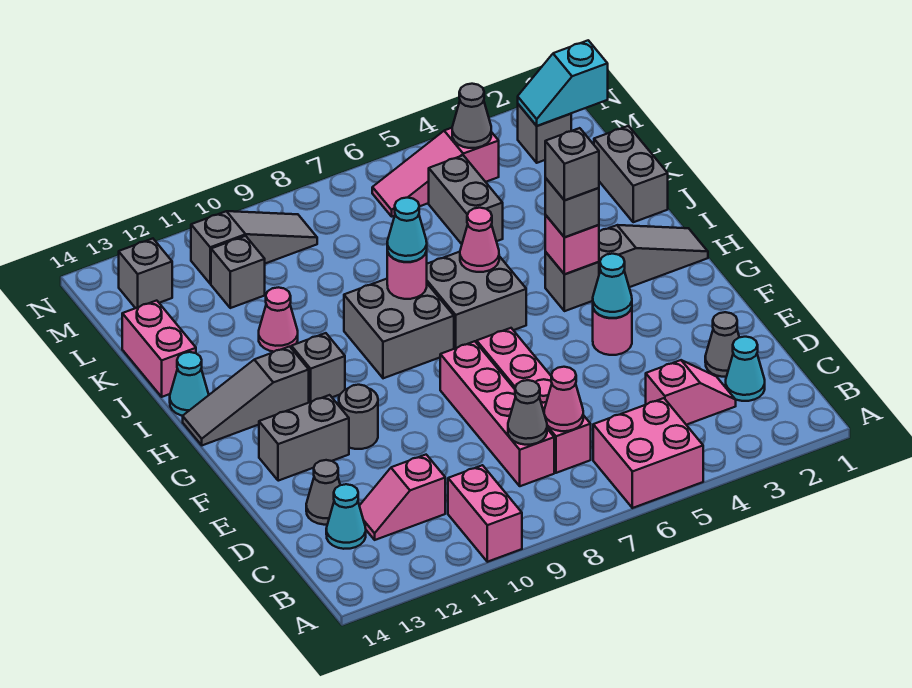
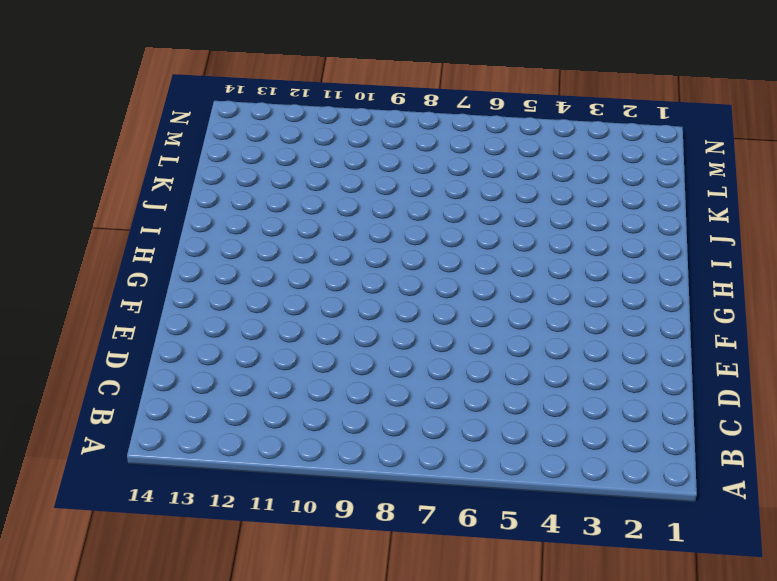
none -> pink 2x2 brick [593,398,703,508]
none -> pink 1x2 brick [448,465,522,562]
none -> cyan 1x1 cone [726,337,765,401]
none -> pink 1x2 slope [646,360,736,425]

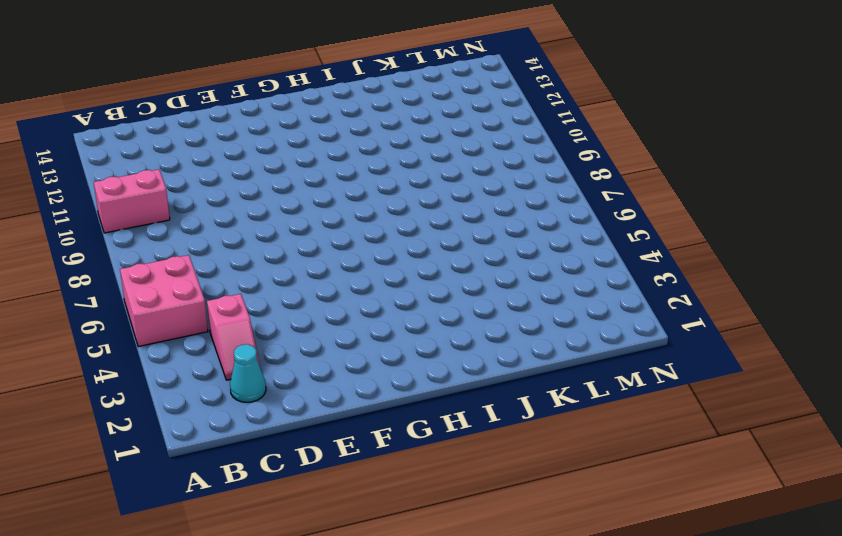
none -> pink 1x4 brick [477,328,591,473]
none -> pink 1x4 brick [440,341,554,486]
none -> pink 1x2 slope [359,455,445,540]
none -> cyan 1x1 cone [326,484,366,549]

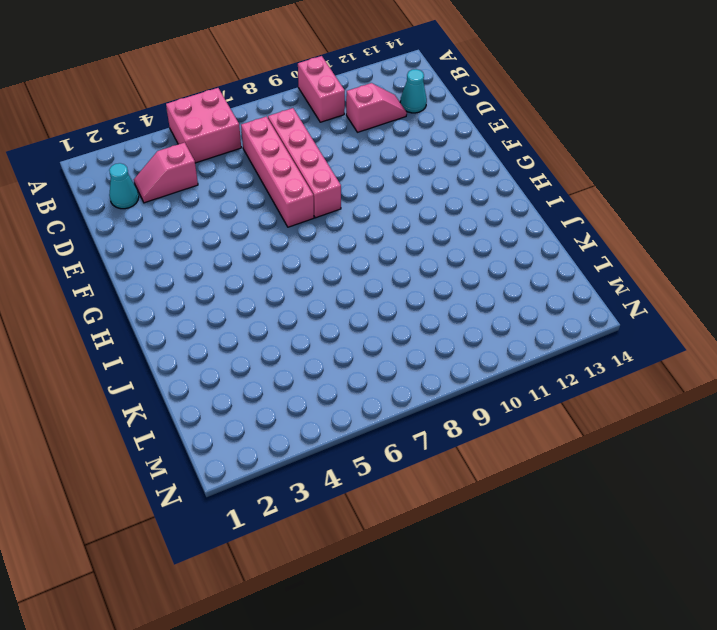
none -> grey 1x1 cone [705,312,739,377]
none -> grey 1x1 cone [306,460,340,525]
none -> pink 1x1 round brick [593,308,632,355]
none -> grey 1x1 round brick [339,385,378,449]

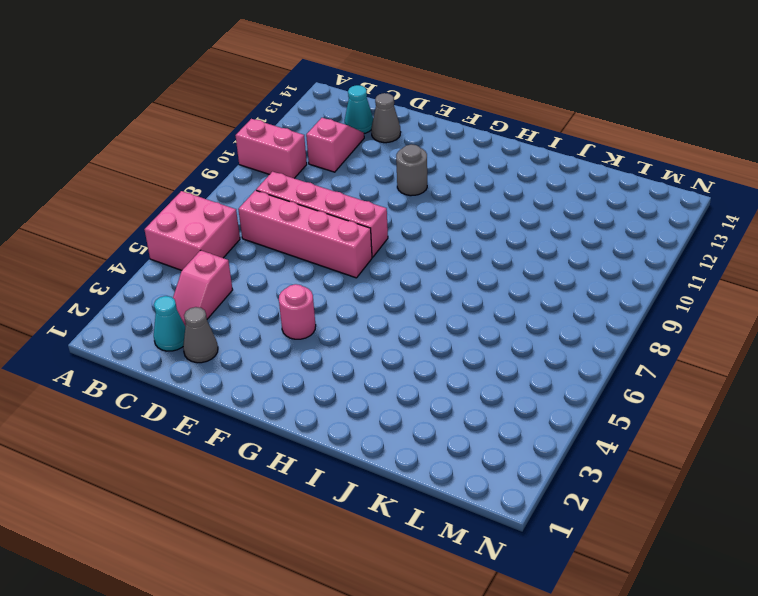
none -> grey 1x2 brick [259,395,349,481]
none -> grey 1x3 slope [599,225,708,287]
none -> grey 1x1 brick [545,252,599,311]
none -> grey 2x2 brick [427,252,526,349]

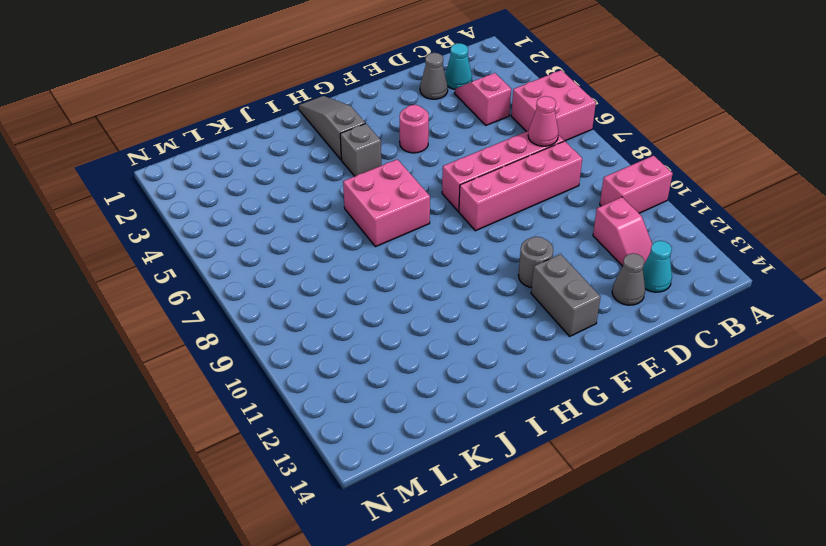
pink 2x2 brick [343,159,430,247] -> grey 2x2 brick [427,252,526,349]
none -> grey 2x2 brick [344,279,454,378]
none -> grey 1x1 brick [291,333,345,402]
none -> grey 1x3 slope [183,347,309,445]
none -> cyan 1x1 cone [170,352,209,416]

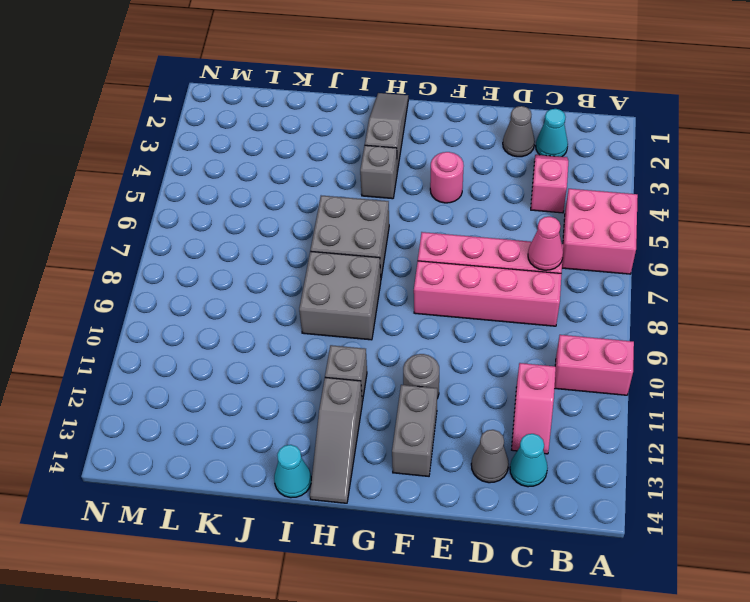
none -> grey 1x2 brick [594,126,668,222]
none -> pink 1x1 cone [259,287,298,352]
none -> pink 1x2 brick [122,301,196,397]
none -> grey 1x2 brick [429,155,503,244]

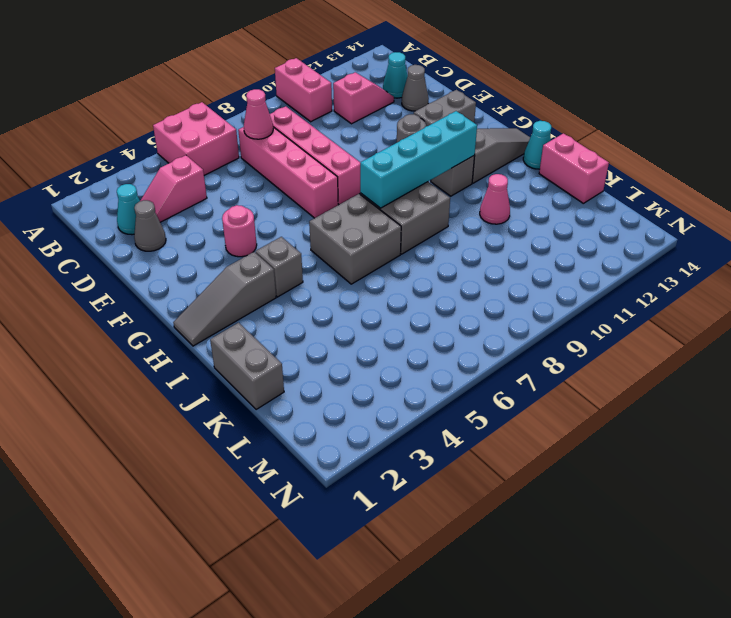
cyan 1x4 brick [360,111,477,208] -> none
none -> grey 1x2 brick [429,155,503,244]
none -> grey 1x1 brick [211,236,265,308]
none -> grey 1x1 brick [518,104,571,163]
none -> pink 1x3 slope [372,128,499,216]

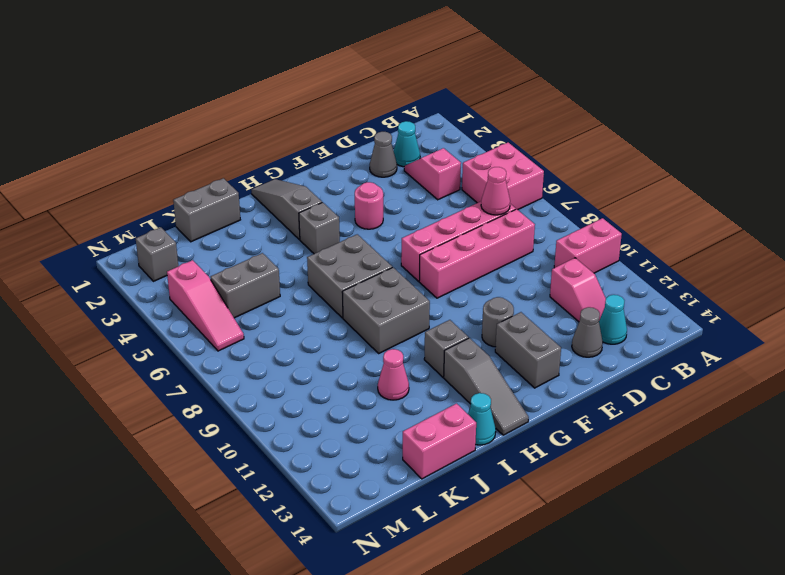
none -> grey 1x1 brick [211,236,265,308]
none -> grey 1x3 slope [191,211,317,284]
none -> grey 1x1 brick [119,239,172,308]
none -> grey 1x1 cone [508,380,547,445]

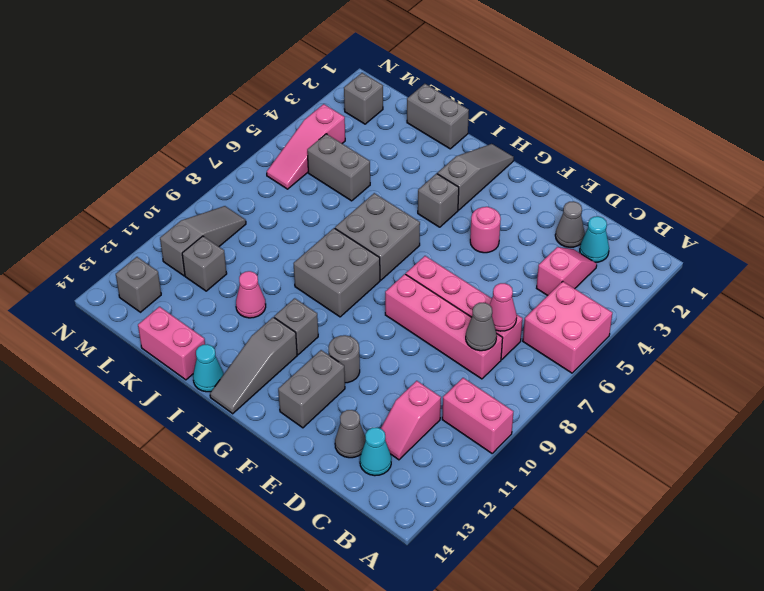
none -> cyan 1x1 cone [593,254,632,318]
none -> pink 1x1 brick [545,215,599,274]
none -> pink 1x1 cone [460,208,499,272]
none -> pink 1x1 round brick [387,249,427,299]

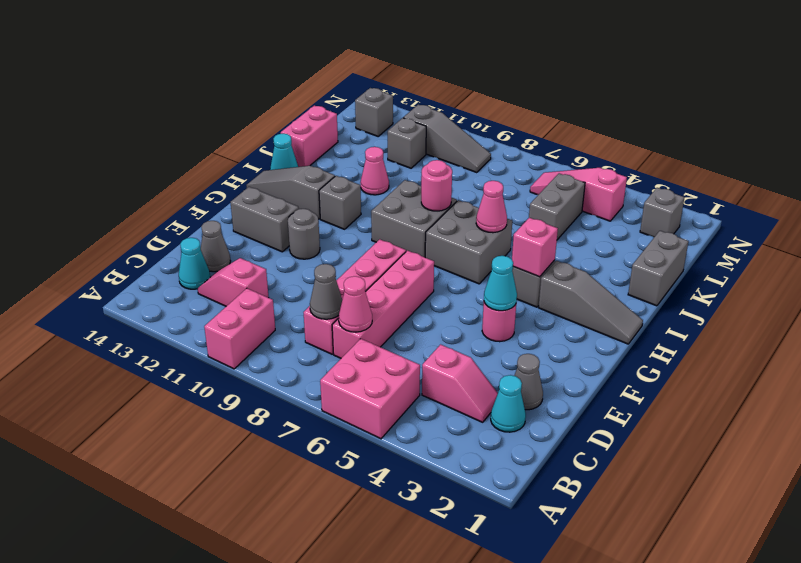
none -> cyan 1x2 slope [518,40,608,126]
none -> grey 1x1 cone [452,84,491,148]
none -> grey 1x1 brick [545,178,599,237]
none -> cyan 1x1 cone [387,198,427,262]

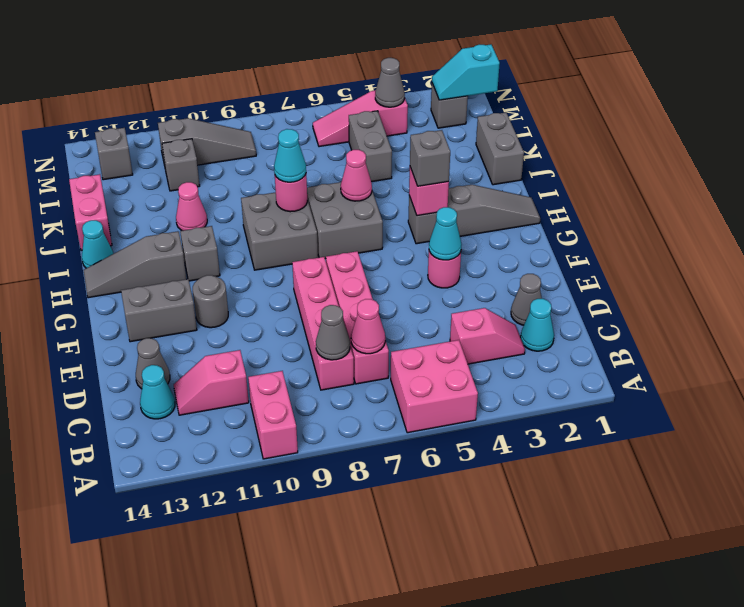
none -> grey 1x1 brick [545,128,599,200]

